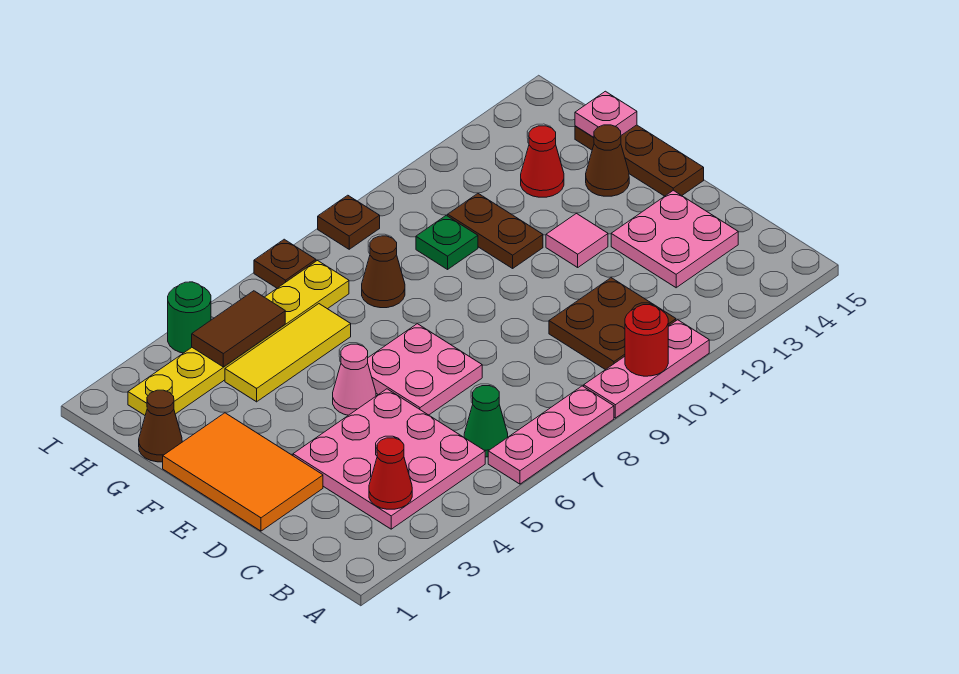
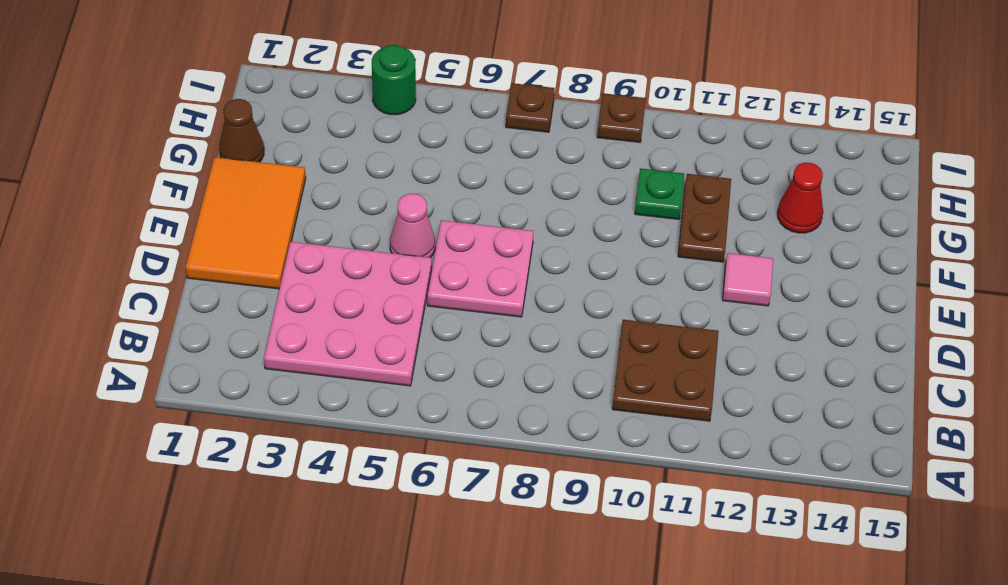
none -> pink 1x3 plate [488,386,614,484]
none -> pink 1x3 plate [584,320,709,418]
none -> green 1x1 cone [464,386,508,457]

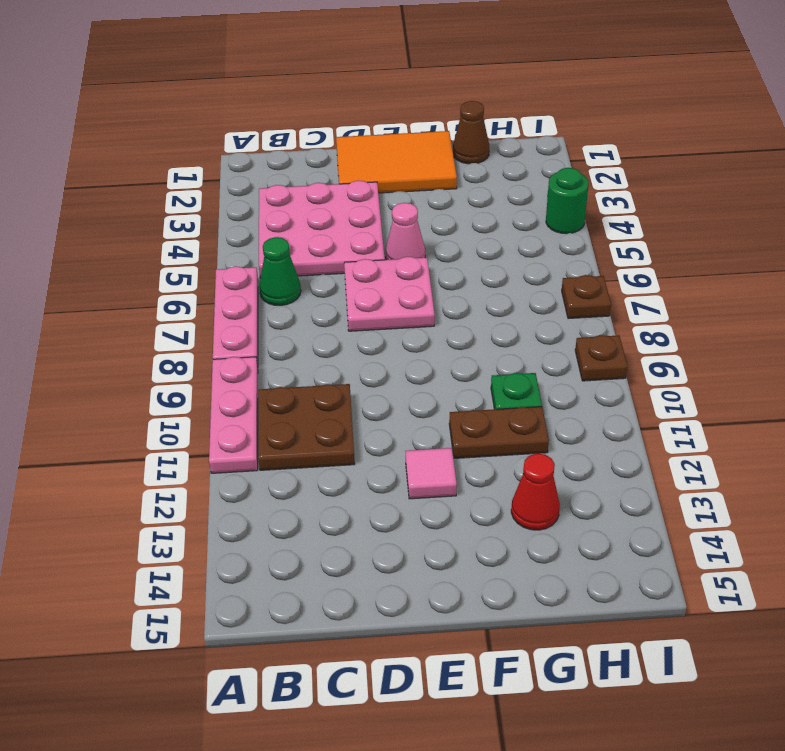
none -> pink 2x2 plate [611,190,738,288]
none -> brown 1x3 plate [575,125,704,196]
none -> brown 1x1 cone [586,125,629,196]

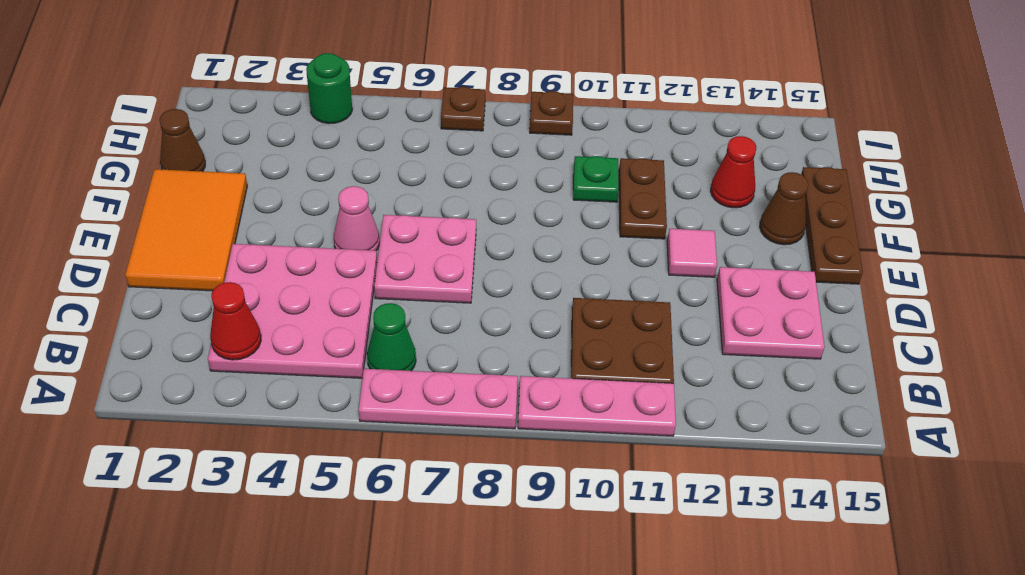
none -> yellow 1x3 tile [225,304,351,402]
none -> brown 1x1 cone [362,236,405,308]
none -> yellow 1x6 plate [128,261,349,415]

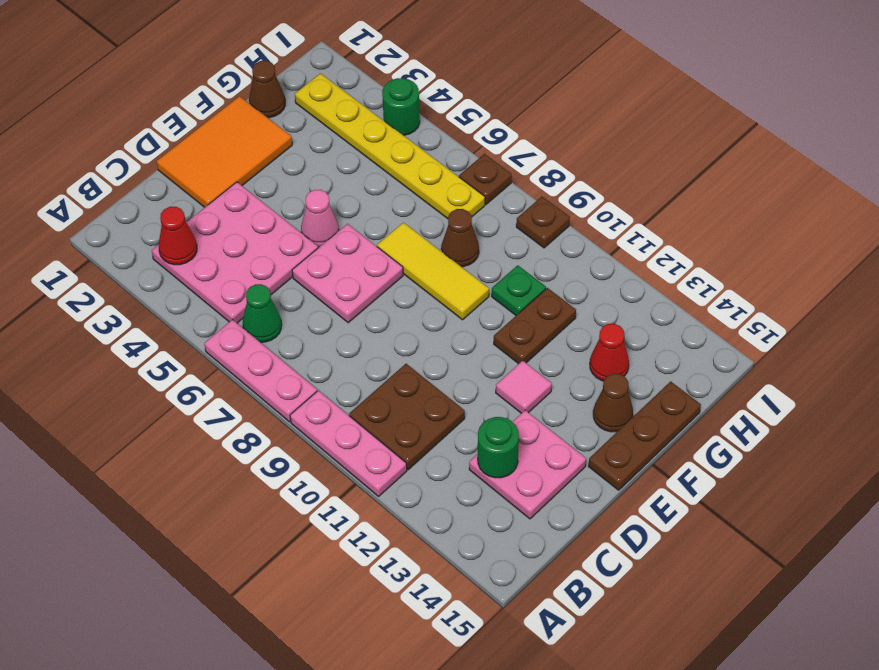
green 1x1 round brick [478,417,519,478] -> none
yellow 1x3 tile [377,222,489,320] -> yellow 1x3 tile moved to [225,304,351,402]
none -> red 1x1 round brick [625,305,668,376]
none -> pink 1x1 plate [575,91,637,137]
none -> brown 1x2 tile [192,291,285,367]

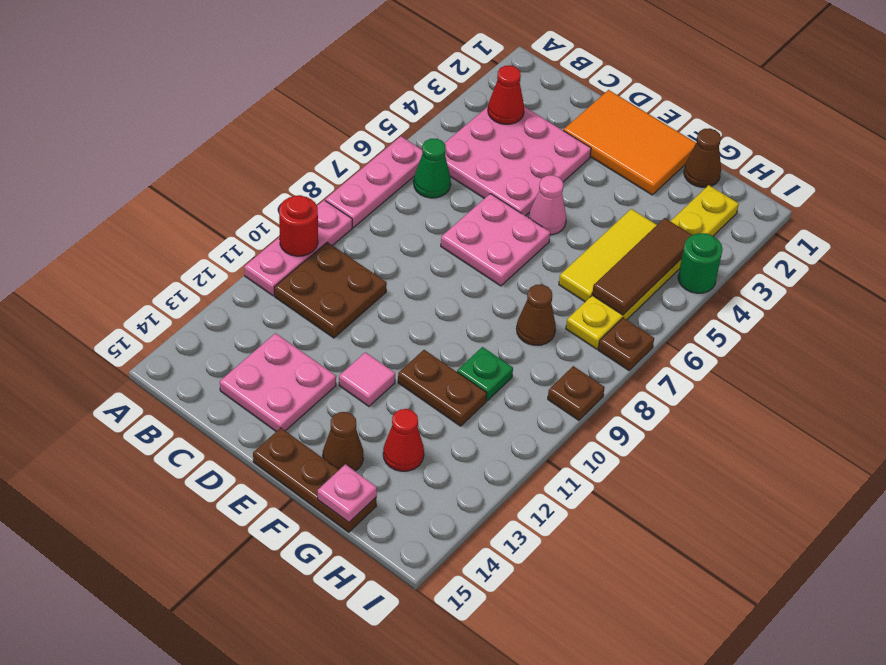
brown 1x3 tile [592,218,692,315] -> brown 1x2 tile [192,291,285,367]

